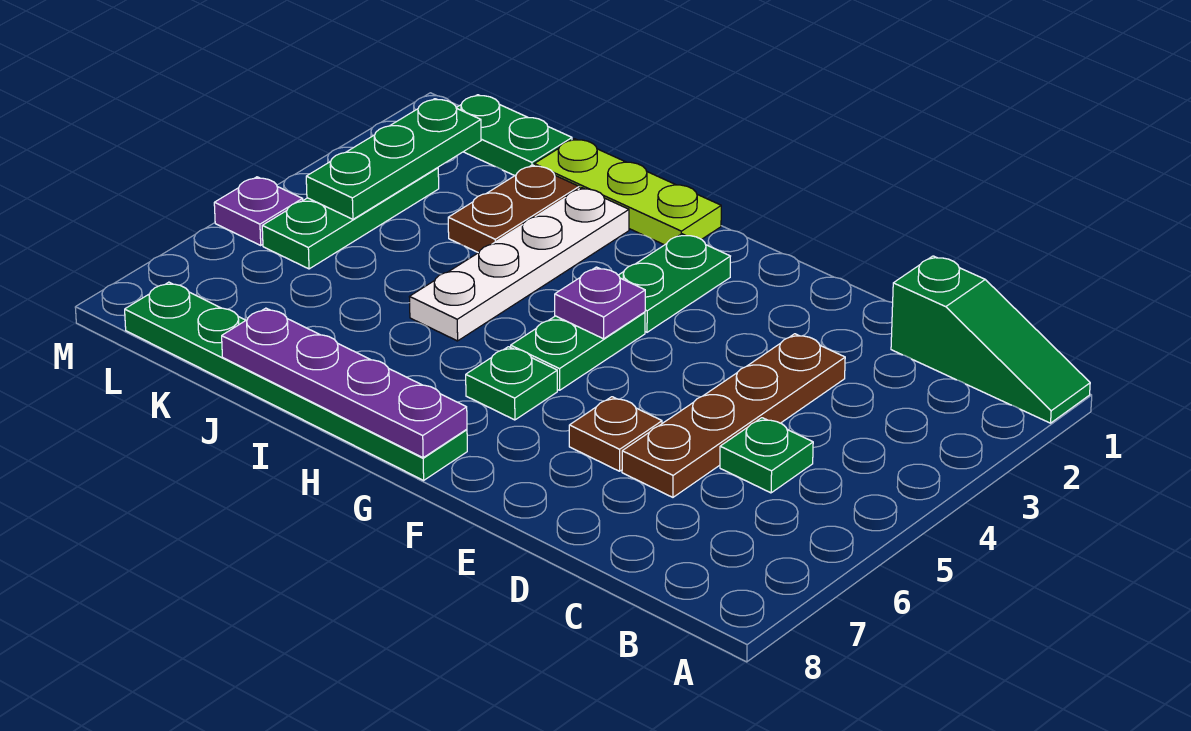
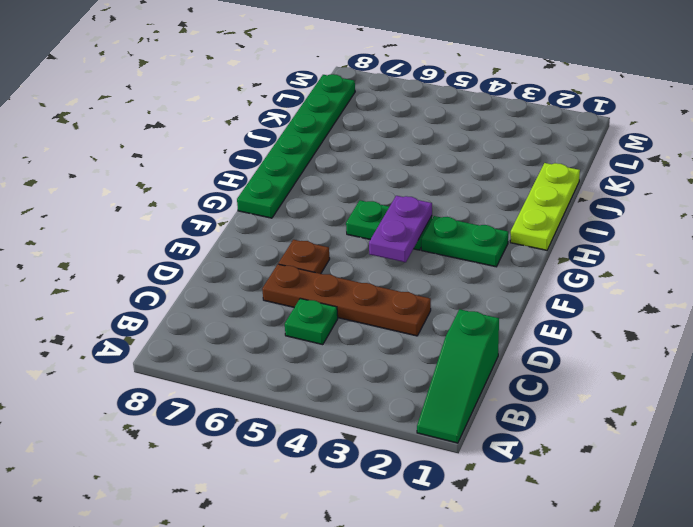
purple 1x2 plate [369,196,432,262] -> purple 1x1 plate [555,267,645,339]
none -> green 1x1 plate [466,347,557,420]
none -> white 1x4 plate [410,188,629,341]
none -> brown 1x2 plate [448,165,579,253]

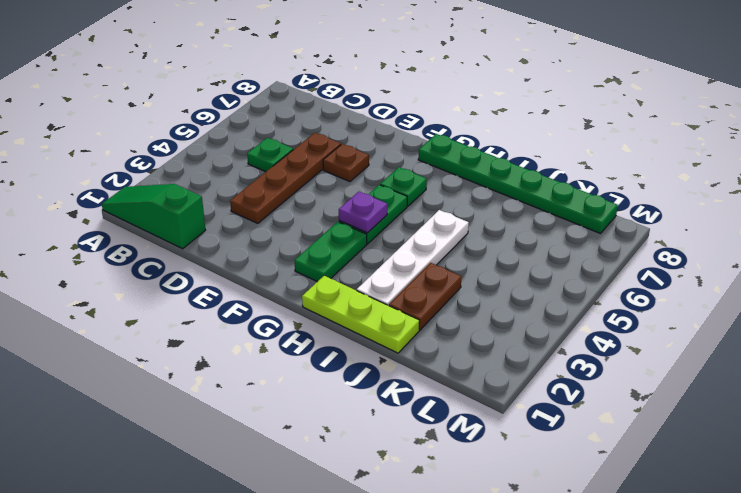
none -> green 1x2 plate [456,95,572,176]
none -> green 1x3 plate [262,168,439,269]
none -> purple 1x1 plate [214,177,303,245]

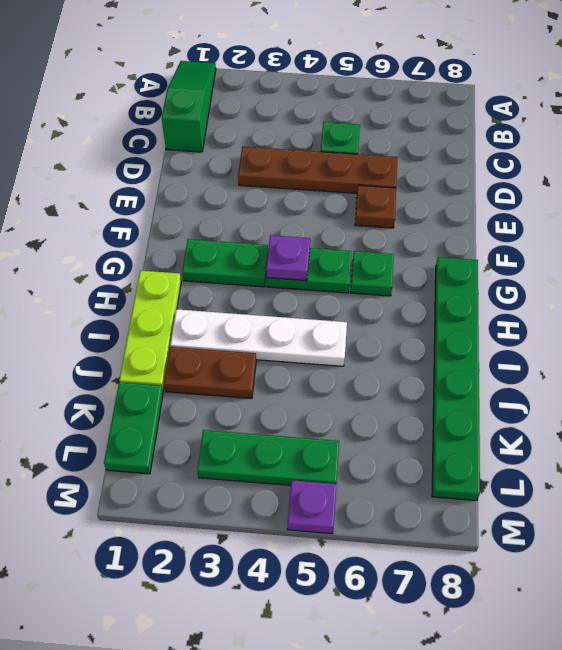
none -> purple 1x4 plate [222,308,467,458]
none -> green 1x3 plate [306,99,481,219]

